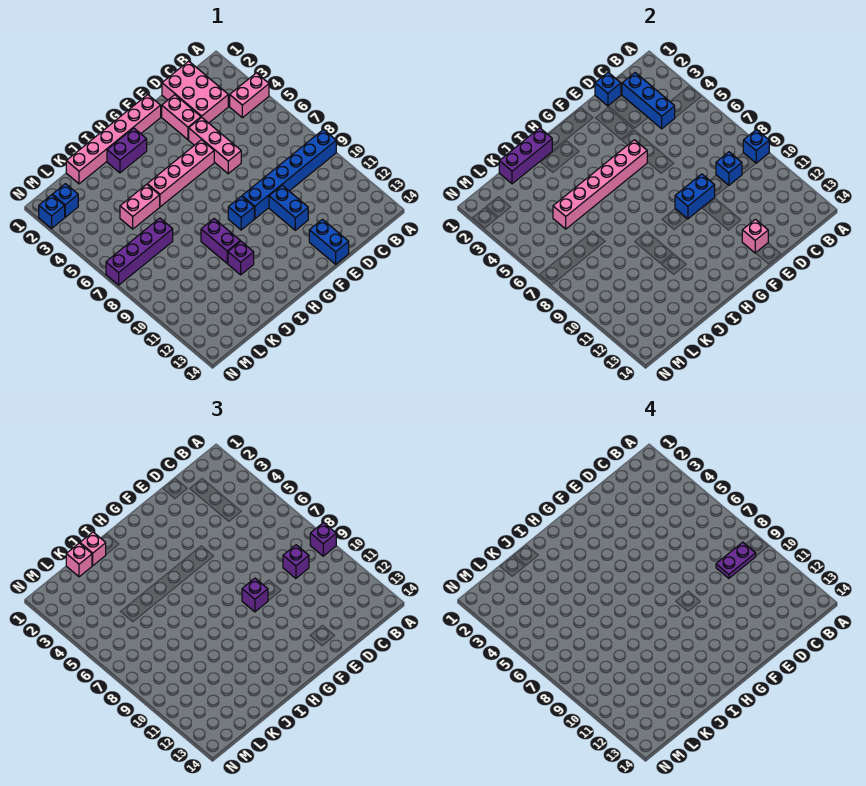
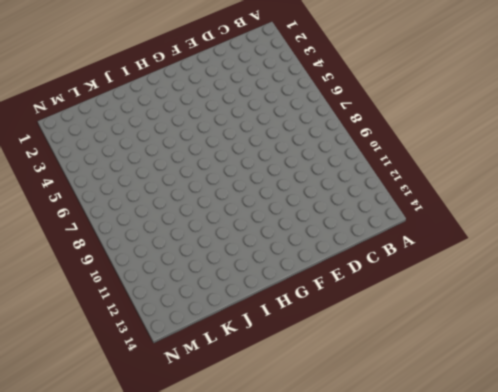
none -> pink 1x2 brick [230,73,269,118]
none -> blue 1x6 brick [242,130,336,219]
none -> pink 2x3 brick [162,61,228,123]
none -> pink 1x2 brick [162,95,201,140]

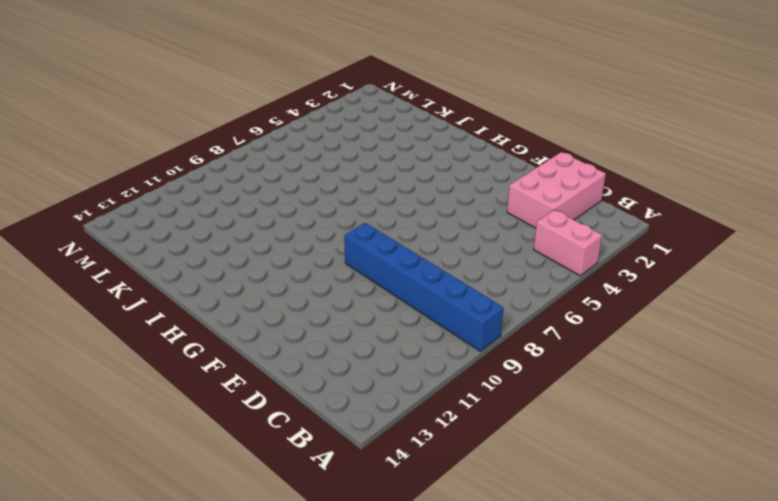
none -> pink 1x2 brick [162,95,201,140]
none -> pink 1x3 brick [189,117,241,174]
none -> blue 1x2 brick [269,185,308,230]
none -> blue 1x2 brick [309,219,349,264]

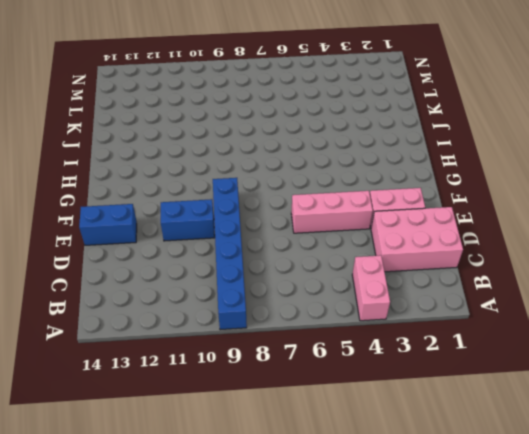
none -> pink 1x6 brick [66,95,161,184]
none -> pink 1x4 brick [147,140,214,207]
none -> blue 1x1 brick [228,196,254,230]
none -> purple 1x2 brick [107,128,147,173]

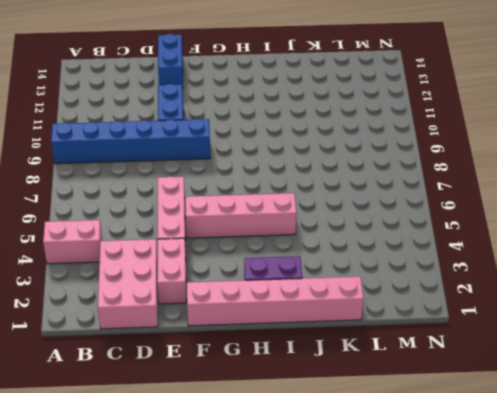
none -> blue 1x1 brick [228,196,254,230]
none -> purple 1x2 brick [201,219,240,263]
none -> purple 1x1 brick [228,241,254,275]
none -> pink 1x2 brick [120,184,160,229]

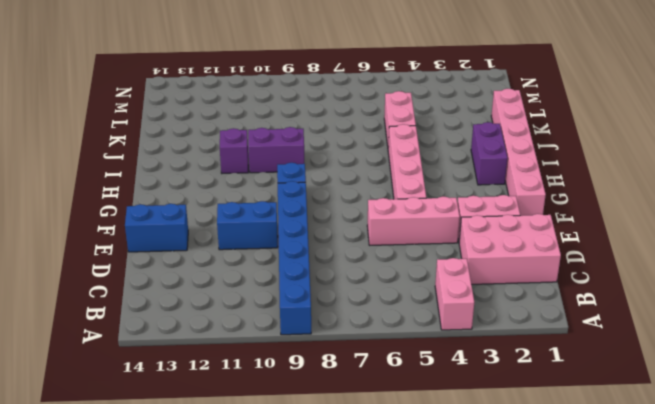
none -> purple 1x4 brick [106,218,173,285]
none -> blue 1x1 brick [52,184,78,217]
none -> blue 1x1 brick [39,195,65,228]
none -> blue 1x1 brick [743,130,769,163]

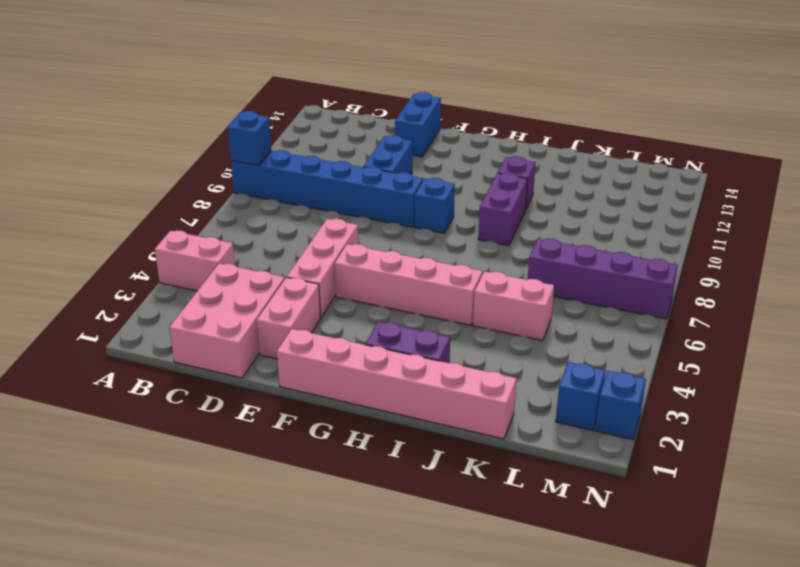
none -> blue 1x3 brick [622,73,675,129]
none -> blue 1x1 brick [716,152,742,185]
none -> blue 1x1 brick [595,72,621,106]
none -> blue 1x2 brick [675,174,715,219]

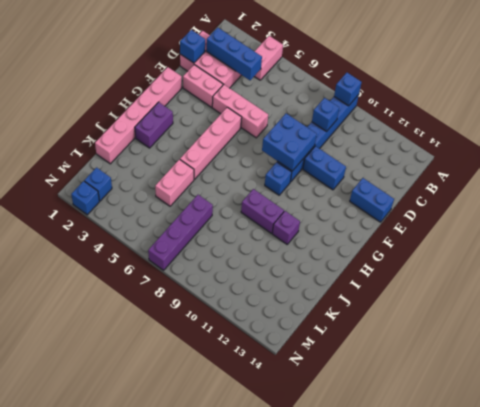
blue 2x2 brick [262,114,317,171] -> blue 1x2 brick [675,174,715,219]
none -> pink 1x1 brick [742,219,768,253]
none -> pink 1x6 brick [553,140,647,229]
none -> purple 1x3 brick [499,128,552,184]
none -> purple 1x1 brick [310,523,336,556]

